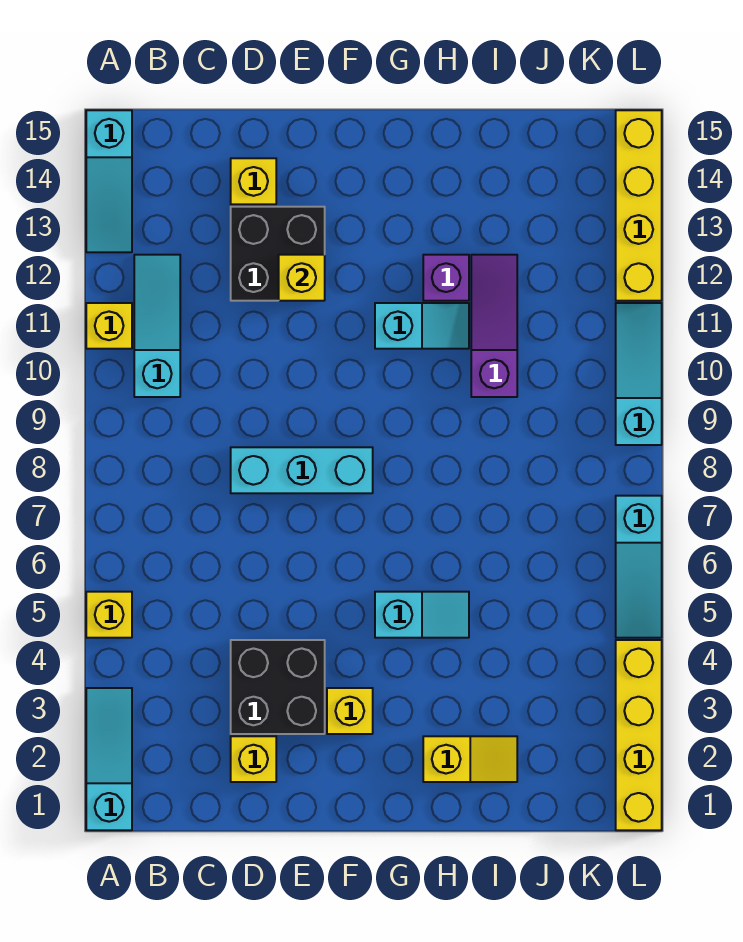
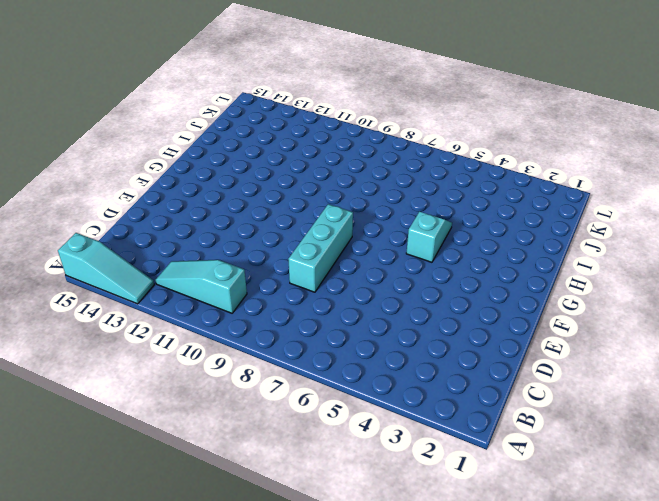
none -> cyan 1x3 slope [86,688,132,830]
none -> yellow 1x1 brick [86,592,132,638]
none -> yellow 1x1 brick [86,303,132,349]

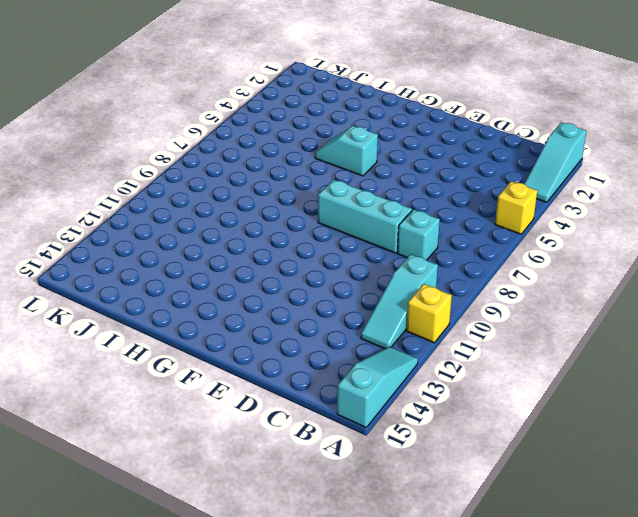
cyan 1x1 brick [397,209,440,260] -> none
none -> yellow 1x1 brick [231,736,276,782]
none -> black 2x2 brick [231,640,325,734]
none -> black 2x2 brick [231,207,325,301]

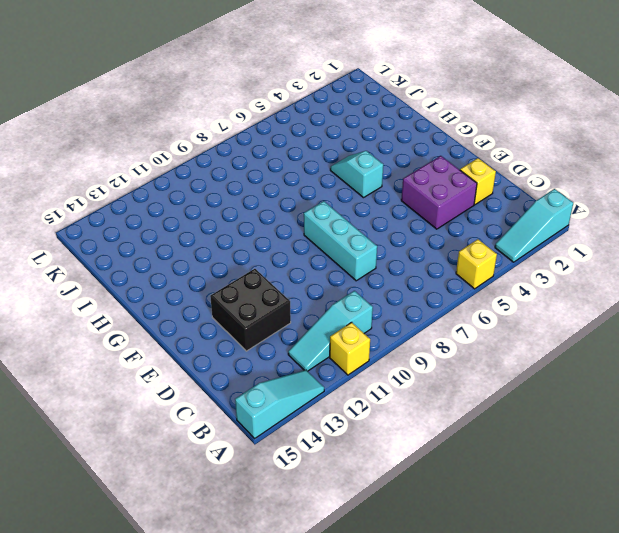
purple 2x2 brick [401,156,477,229] -> black 2x2 brick [231,640,325,734]
none -> yellow 1x1 brick [231,158,276,204]
none -> yellow 1x1 brick [327,688,373,734]
none -> cyan 1x2 slope [375,303,469,349]

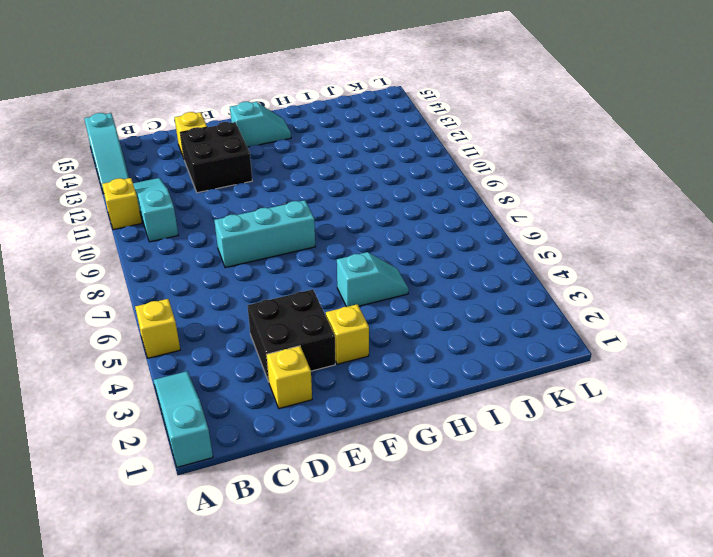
cyan 1x2 slope [230,102,291,147] -> cyan 1x2 slope moved to [375,303,469,349]
none -> yellow 1x2 slope [423,736,517,782]
none -> purple 1x1 brick [423,255,469,301]
none -> purple 1x3 slope [471,255,517,397]

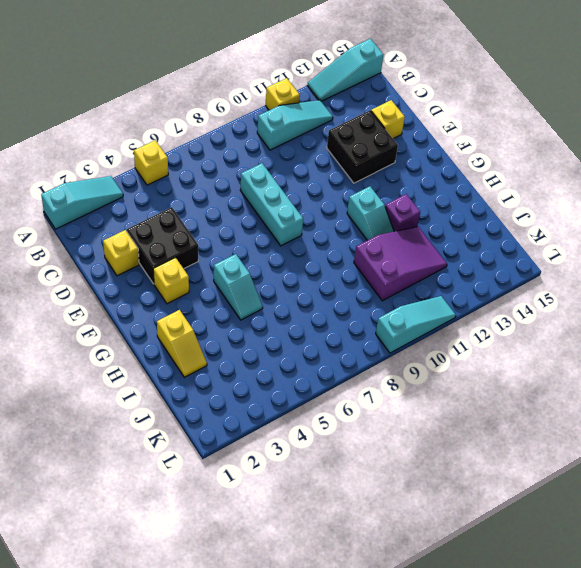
purple 2x3 slope [354,227,447,301] -> purple 1x3 slope [471,255,517,397]
none -> yellow 1x4 brick [616,640,662,830]
none -> cyan 1x3 slope [616,496,662,638]
none -> yellow 1x4 brick [616,110,662,301]

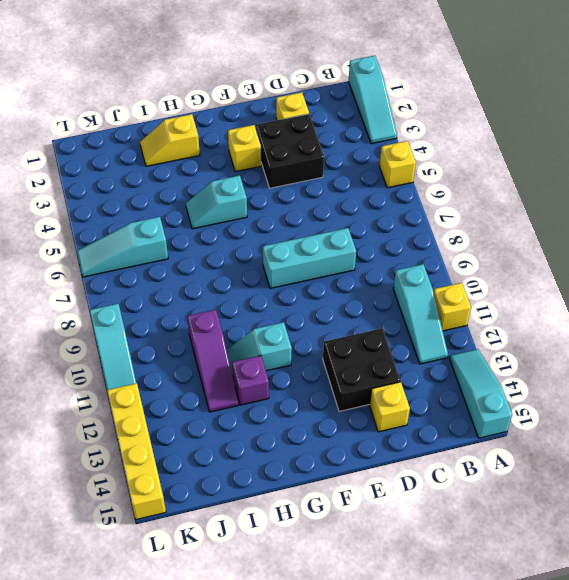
cyan 1x3 slope [77,217,168,277] -> cyan 1x3 slope turned to [616,496,662,638]
none -> yellow 1x4 brick [616,640,662,830]
none -> yellow 1x1 brick [279,255,325,301]

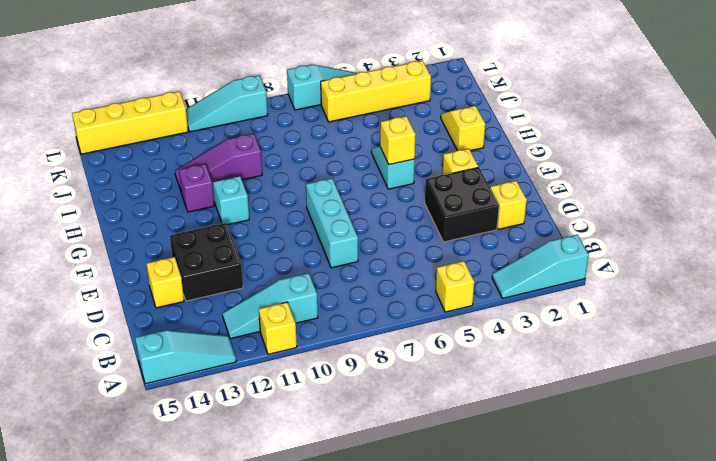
yellow 1x1 brick [380,116,416,165] -> yellow 1x1 brick moved to [279,255,325,301]
yellow 1x4 brick [321,61,431,122] -> yellow 1x4 brick moved to [616,640,662,830]

